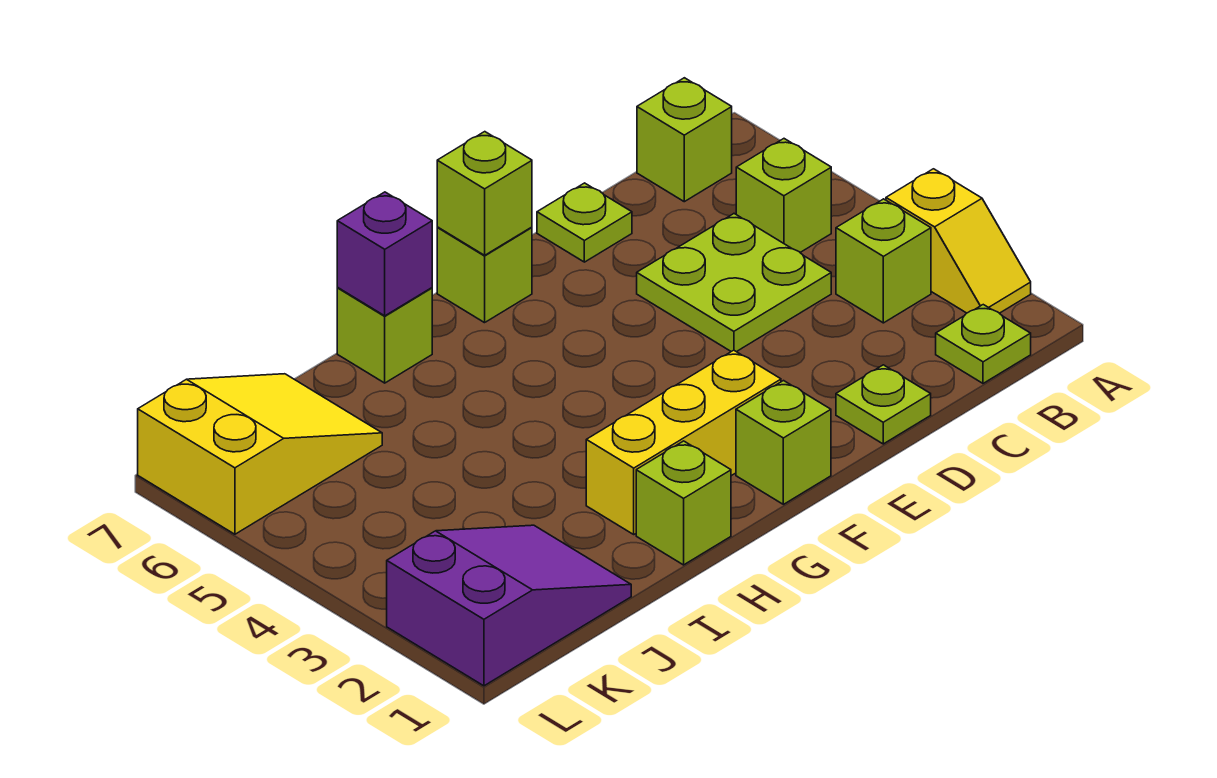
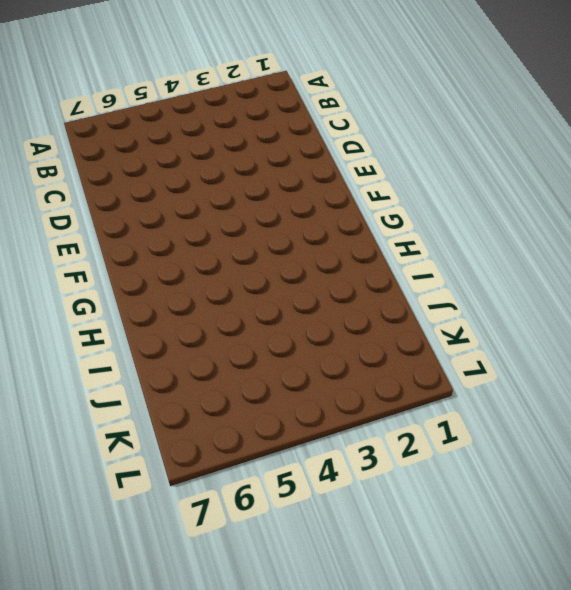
none -> yellow 1x2 slope [886,169,1031,313]
none -> lime 1x1 plate [936,305,1031,383]
none -> lime 1x1 brick [836,199,931,323]

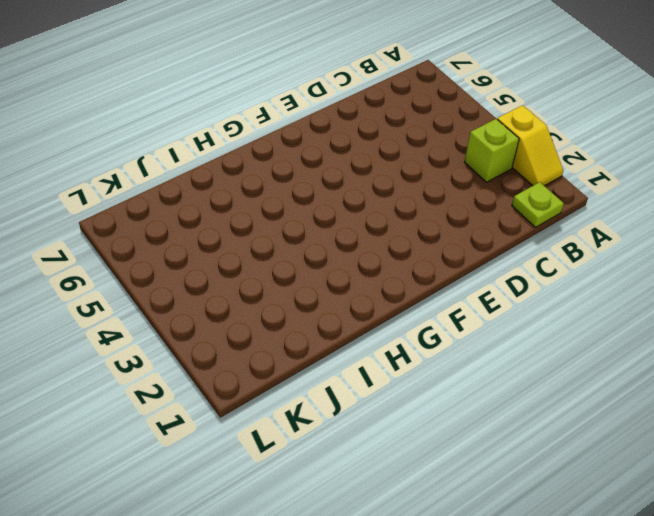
none -> lime 1x1 brick [736,139,831,252]
none -> lime 1x1 brick [637,78,732,202]
none -> lime 2x2 plate [637,214,831,352]

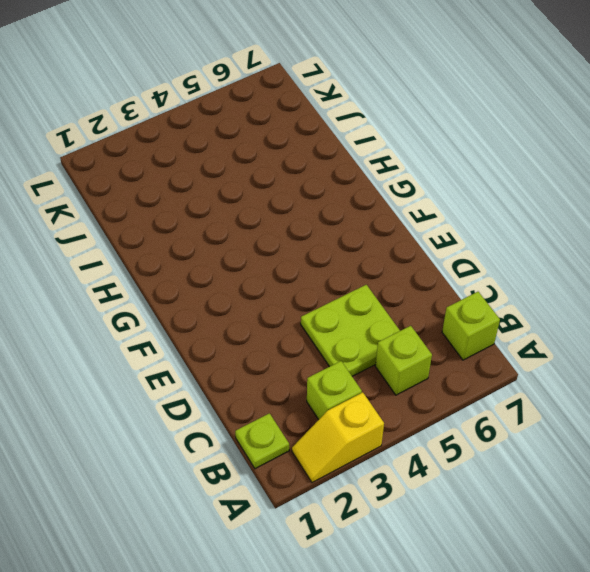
none -> lime 1x1 plate [836,365,931,444]
none -> lime 1x1 plate [537,183,632,262]
none -> lime 1x1 brick [736,381,831,504]

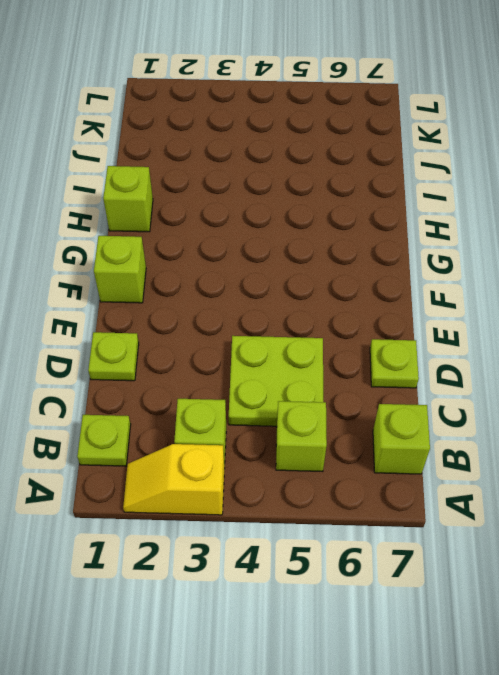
none -> yellow 1x3 brick [586,350,781,534]
none -> lime 1x1 brick [437,227,532,323]
none -> lime 1x1 brick [337,288,432,383]

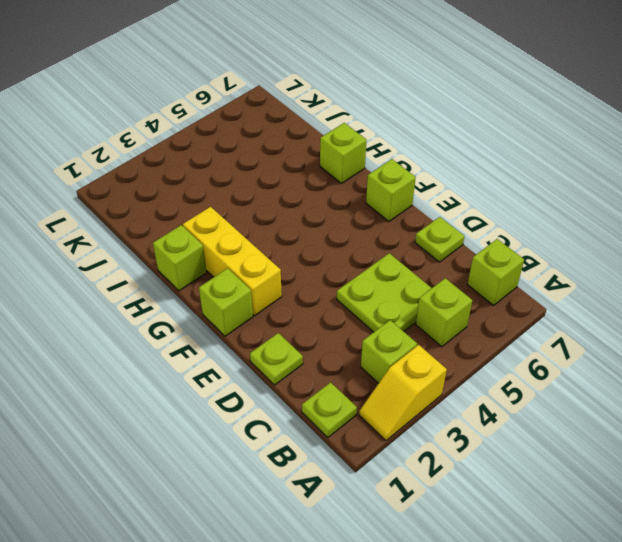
none -> purple 2x3 slope [387,525,631,686]
none -> yellow 2x3 slope [138,374,382,534]
none -> lime 1x1 brick [437,132,532,255]

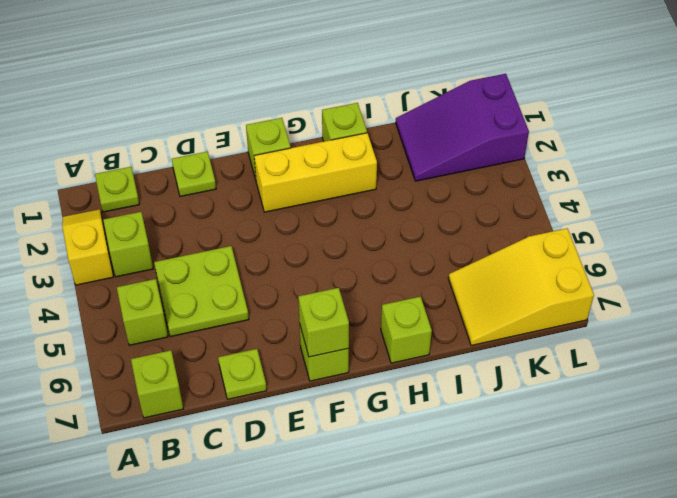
none -> purple 1x1 brick [337,192,432,316]

